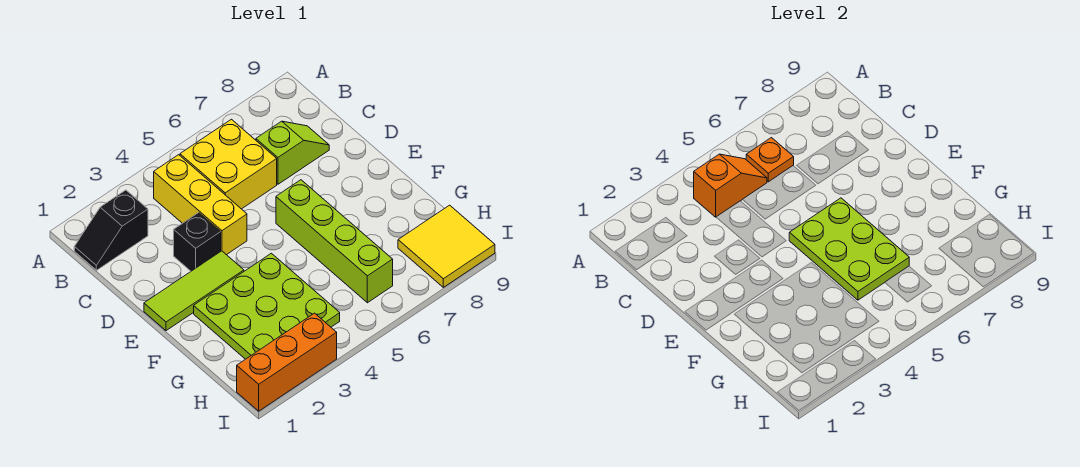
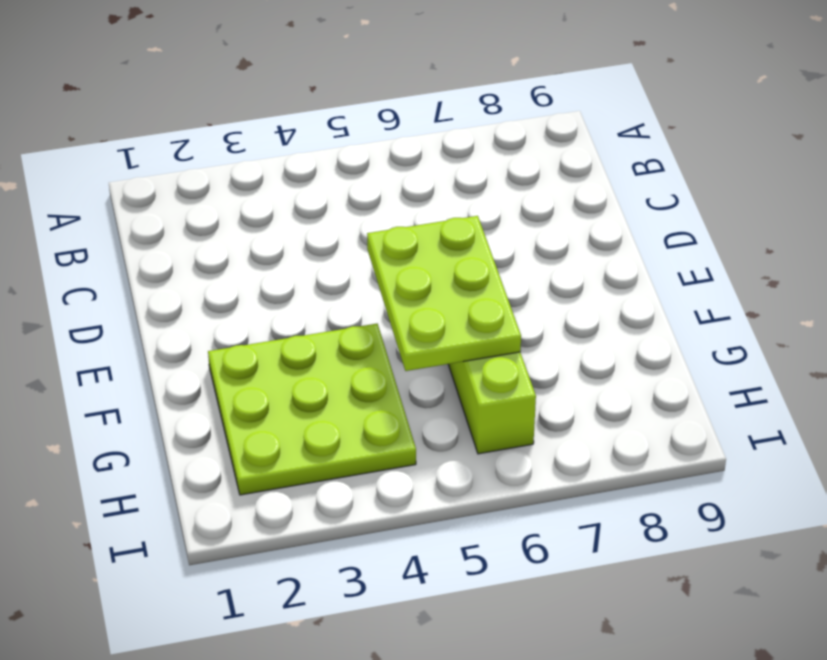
none -> black 1x2 slope [74,190,148,270]
none -> yellow 1x3 brick [154,155,247,255]
none -> yellow 2x2 brick [180,119,277,209]

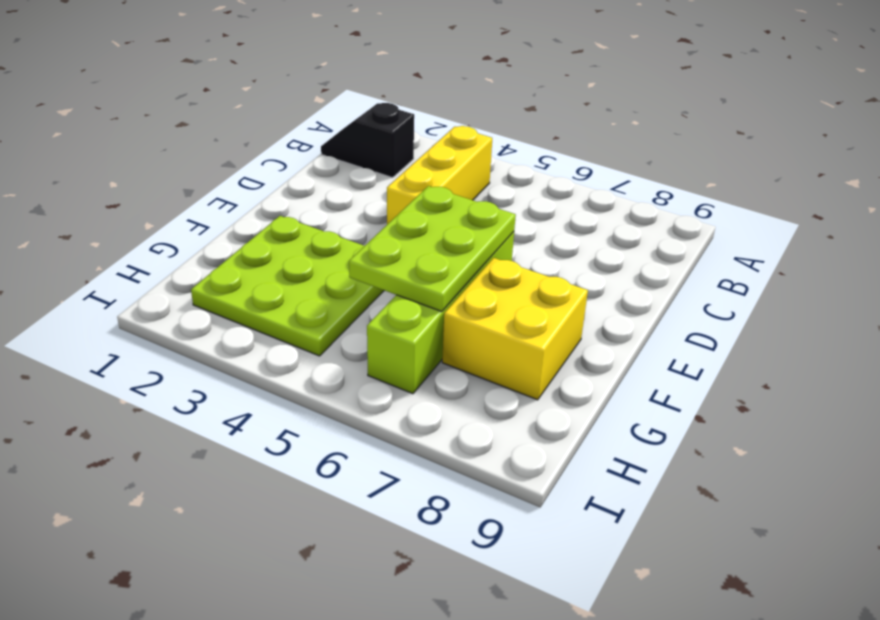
yellow 2x2 brick [442,258,588,400] -> yellow 2x2 brick moved to [180,119,277,209]
none -> lime 1x2 slope [256,121,329,184]
none -> black 1x1 brick [174,213,221,271]
none -> lime 1x3 tile [144,251,244,331]

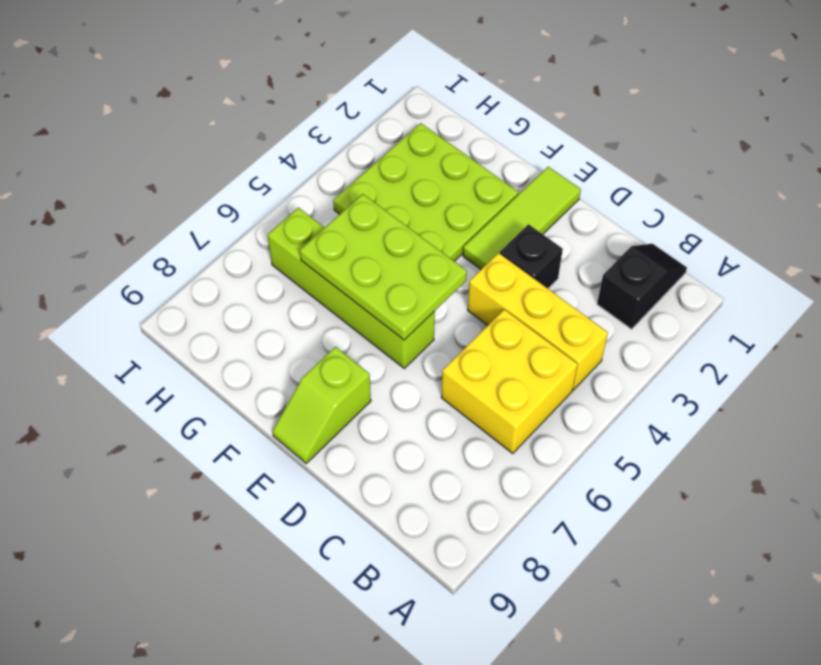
lime 1x2 slope [272,347,371,463] -> lime 1x2 slope moved to [256,121,329,184]
none -> yellow 2x2 tile [398,205,495,287]
none -> orange 1x3 brick [237,313,337,411]
none -> orange 1x2 slope [694,154,767,217]

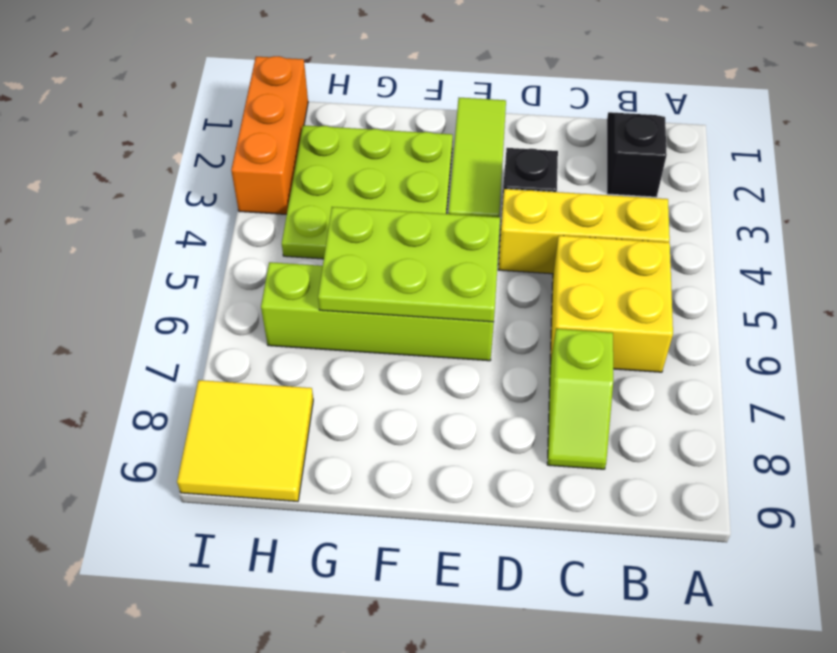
none -> orange 1x2 slope [694,154,767,217]
none -> orange 1x1 plate [746,138,794,182]

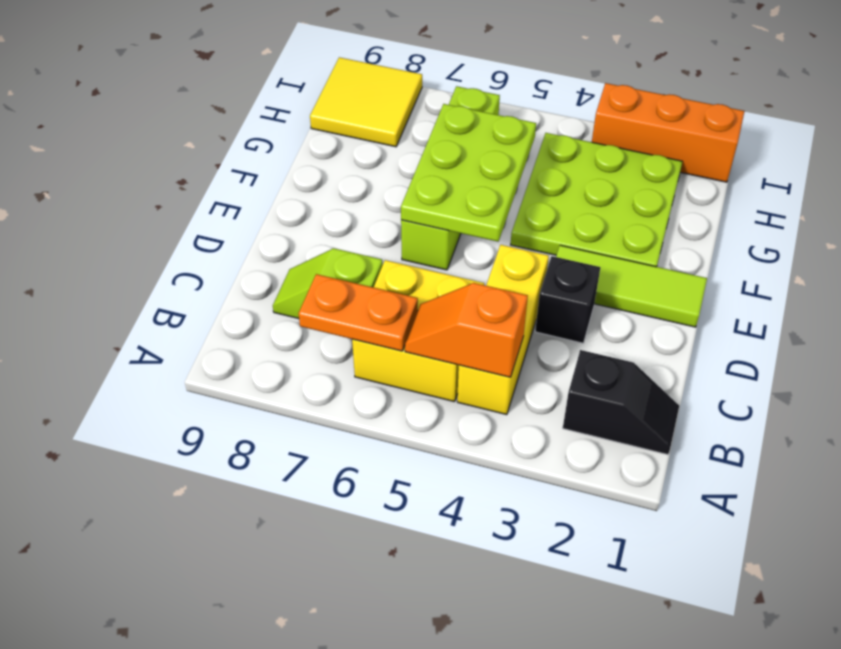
orange 1x2 plate [298,274,418,351] -> orange 1x1 plate [746,138,794,182]

